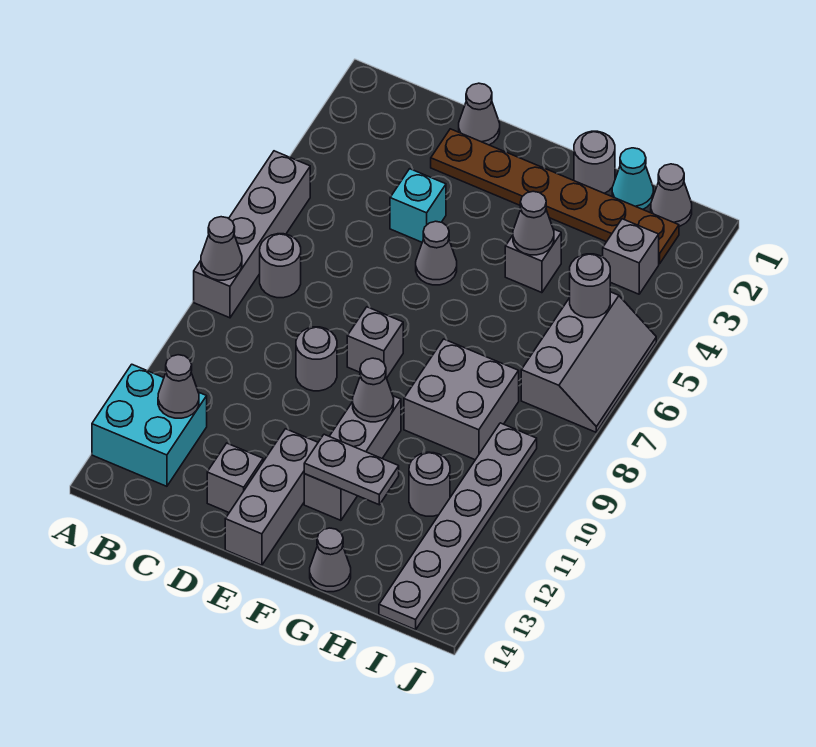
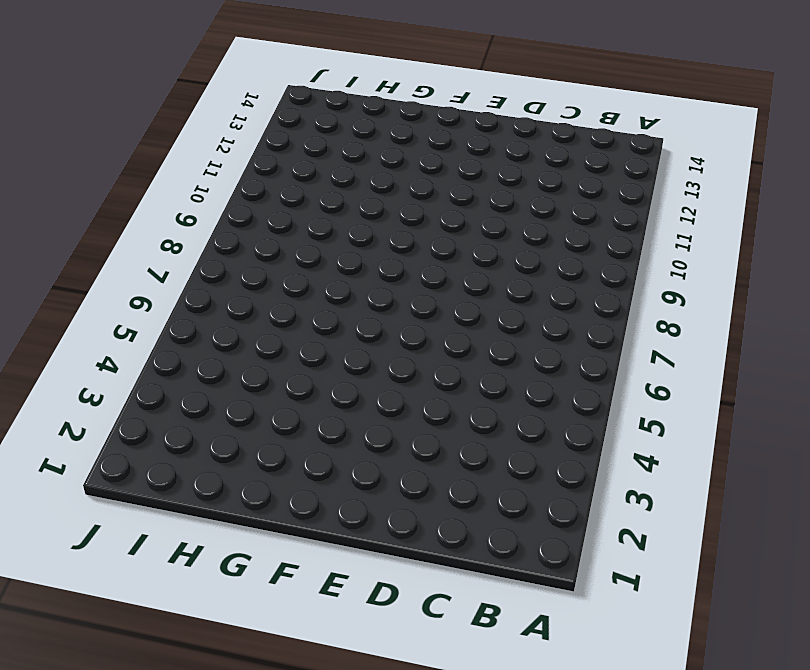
none -> grey 1x4 brick [194,151,310,318]
none -> cyan 2x2 brick [92,364,207,486]
none -> grey 1x1 round brick [260,234,301,298]

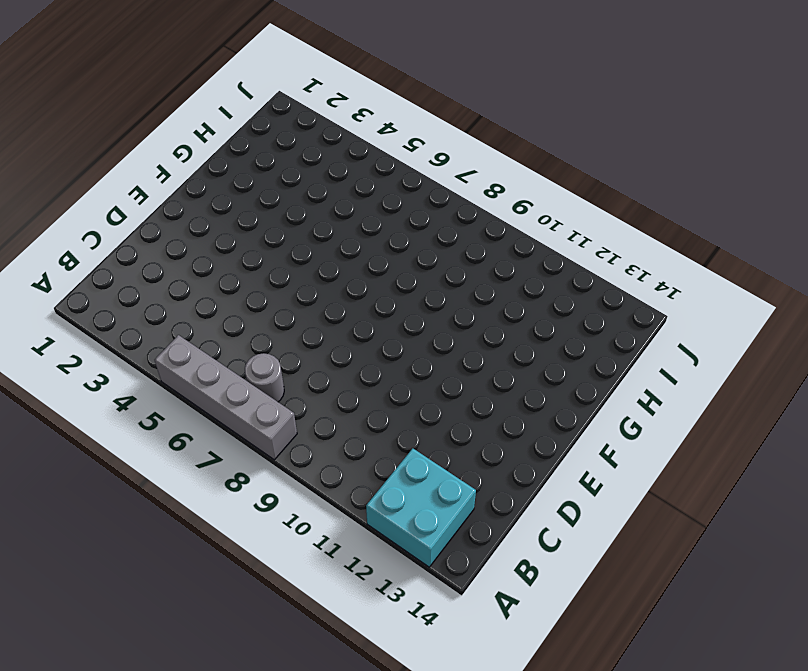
none -> grey 1x1 cone [459,83,500,145]
none -> brown 1x6 plate [431,129,679,264]
none -> cyan 1x1 brick [390,169,446,242]

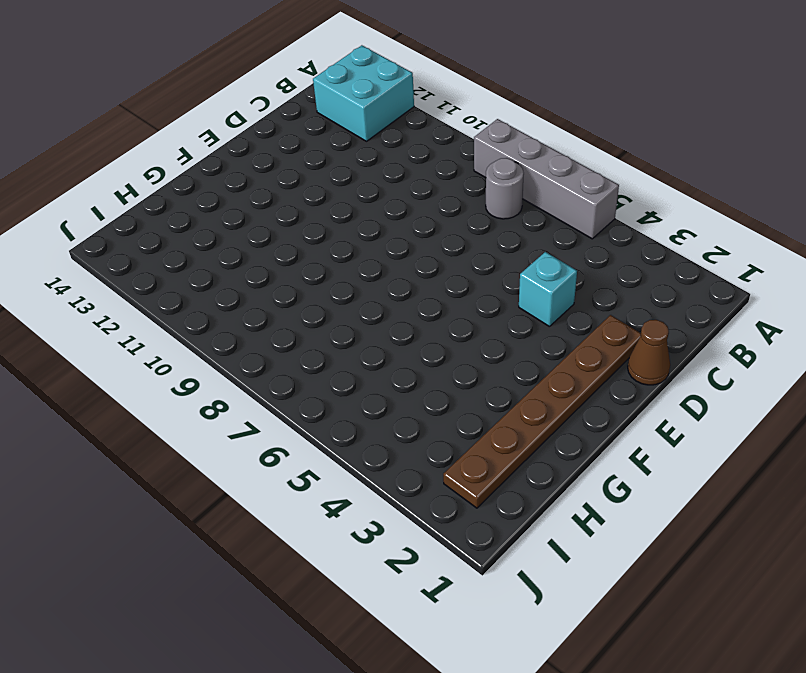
brown 1x1 cone [628,320,670,385] -> grey 1x1 cone [459,83,500,145]
none -> grey 1x1 round brick [296,327,337,391]
none -> grey 1x1 brick [207,443,263,512]
none -> grey 1x1 cone [416,221,457,285]

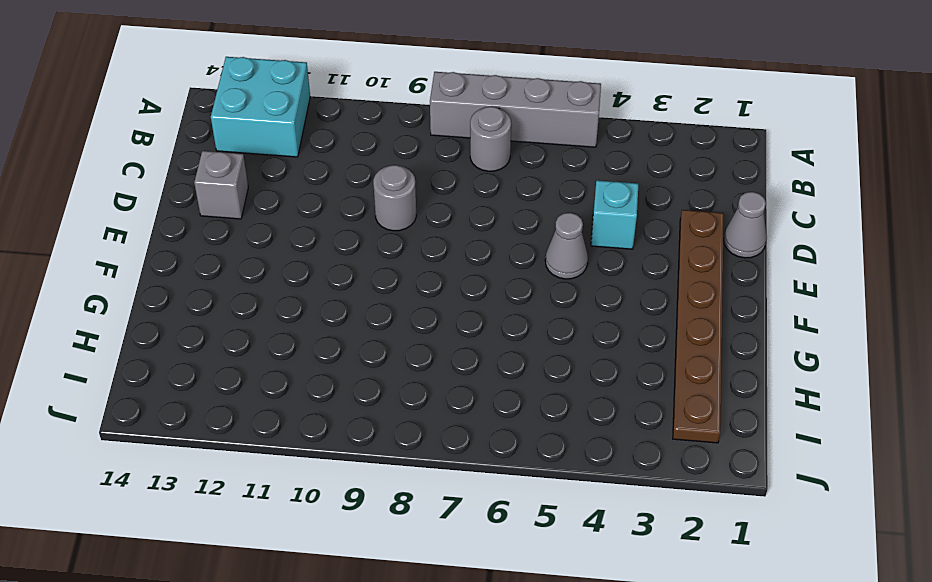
none -> grey 1x1 brick [347,307,403,378]
none -> grey 1x3 brick [225,429,318,565]
none -> grey 1x3 brick [304,396,401,520]

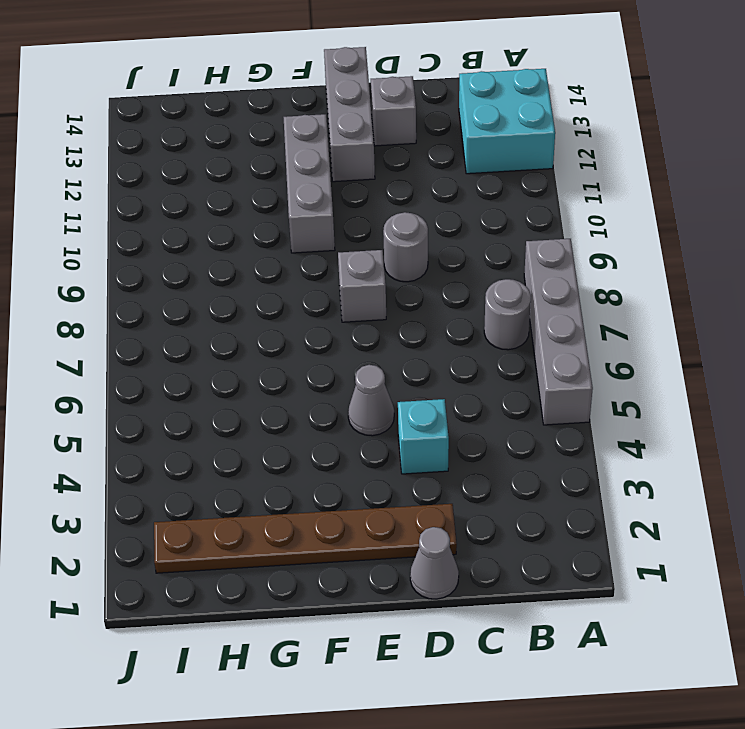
none -> grey 1x1 round brick [574,131,615,193]
none -> grey 1x1 brick [505,229,561,293]
none -> grey 2x2 brick [404,339,519,460]

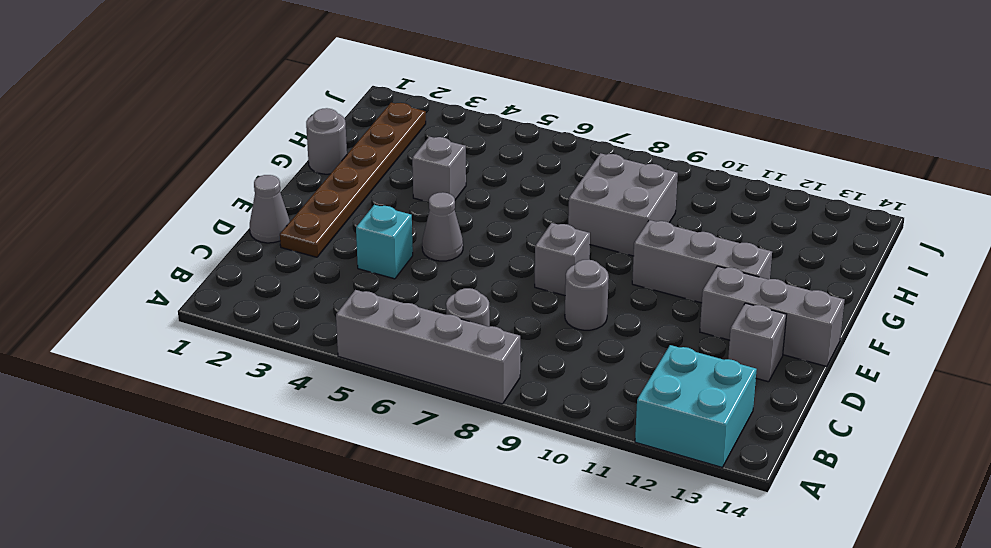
none -> grey 1x1 cone [310,528,351,592]
none -> cyan 1x1 cone [612,148,653,209]
none -> grey 1x1 round brick [409,452,450,516]

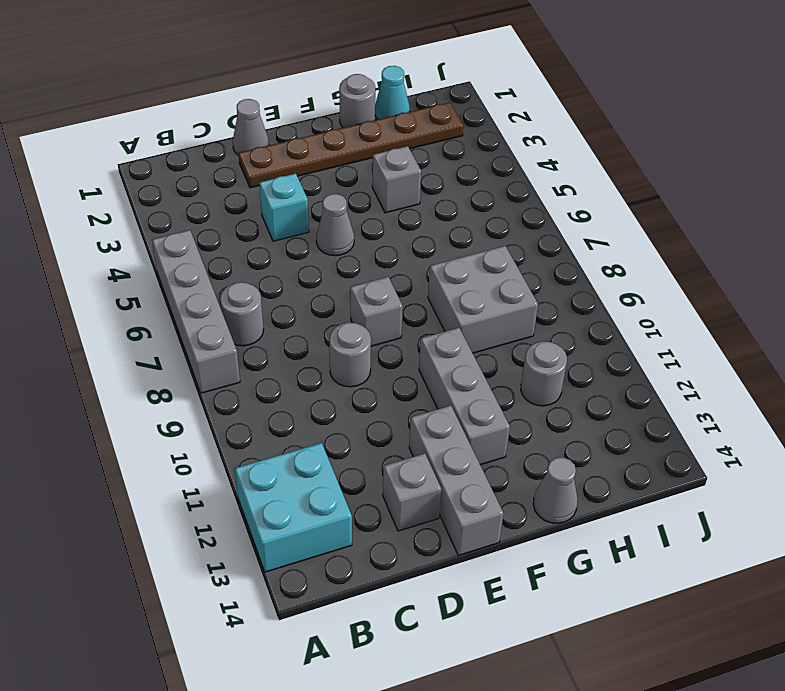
none -> grey 1x1 cone [651,164,692,226]
none -> grey 1x1 brick [603,219,659,294]
none -> grey 2x3 slope [521,292,656,432]

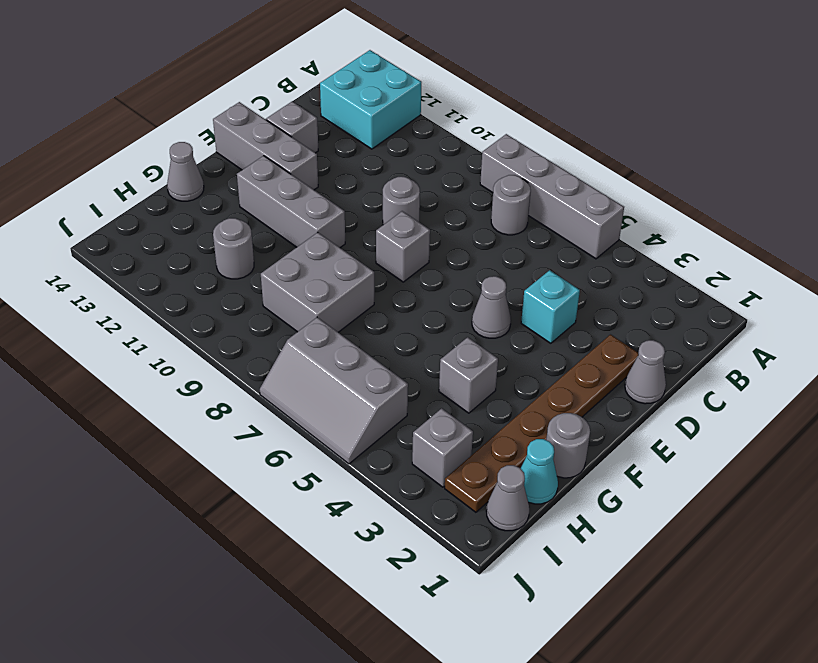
none -> grey 1x6 plate [379,423,537,630]
none -> grey 1x1 cone [201,217,242,280]
none -> grey 1x1 cone [158,355,199,418]

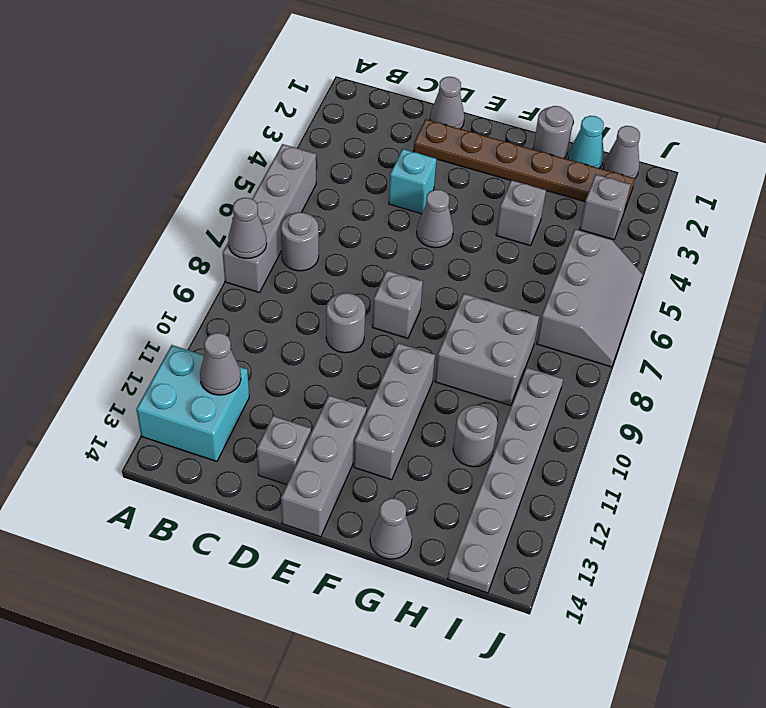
none -> grey 1x1 cone [353,358,394,422]
none -> grey 1x2 plate [304,434,399,505]
none -> grey 1x1 cone [513,191,554,255]

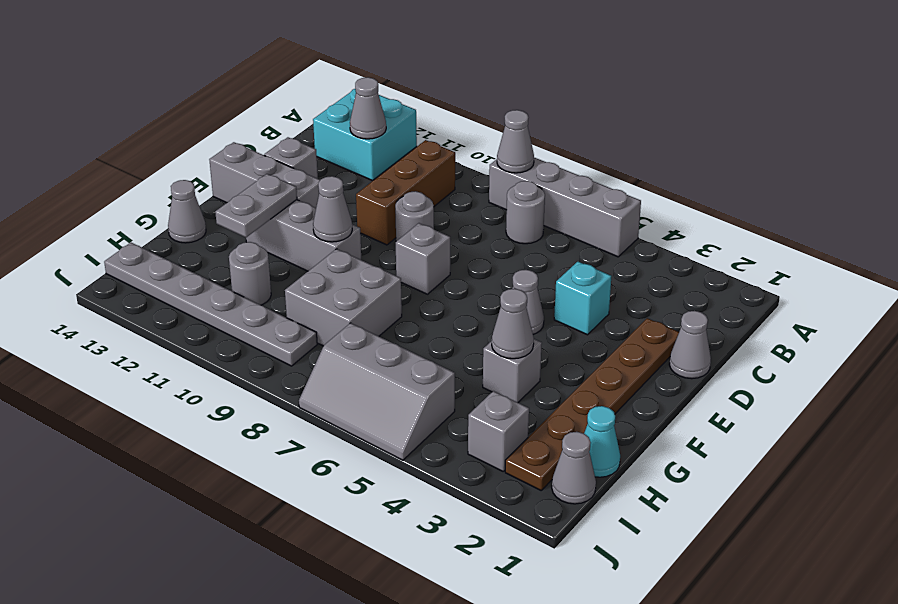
brown 1x3 brick [356,140,455,245] -> none
none -> grey 1x1 round brick [574,131,615,193]
none -> grey 1x1 round brick [570,254,610,318]

